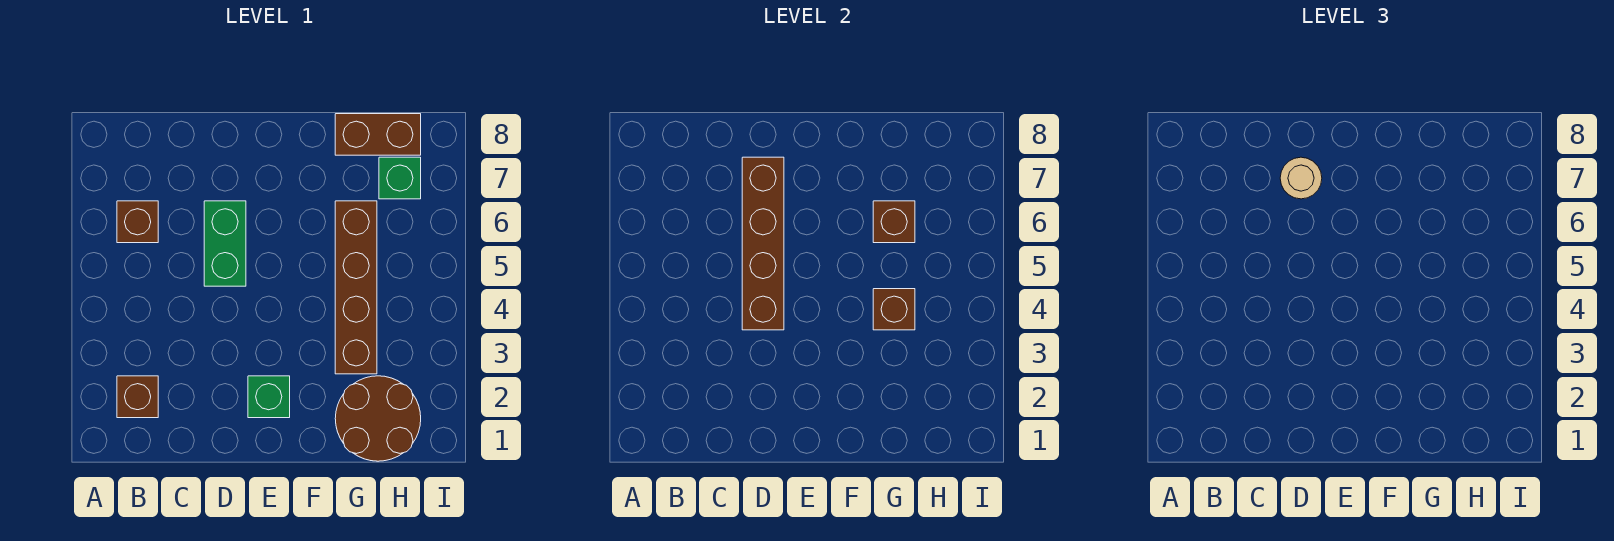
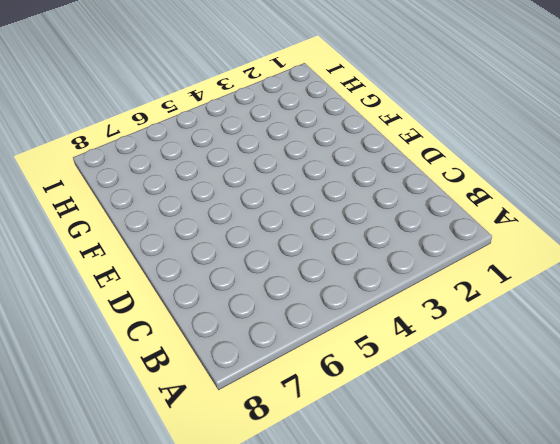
none -> brown 1x1 brick [117,376,158,418]
none -> brown 1x1 brick [117,201,158,243]
none -> green 1x2 brick [204,201,246,286]

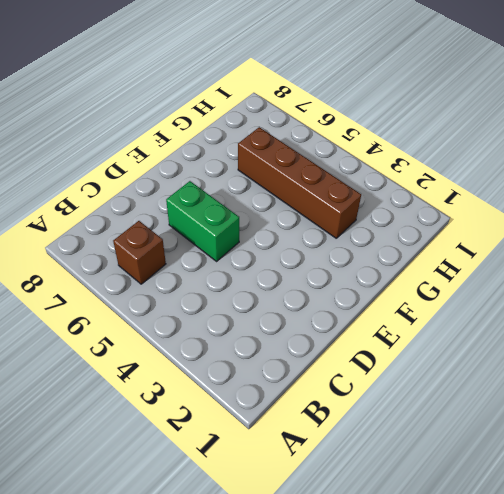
none -> brown 1x1 brick [117,376,158,418]
none -> green 1x1 brick [248,376,290,418]
none -> brown 2x2 round brick [335,376,421,461]

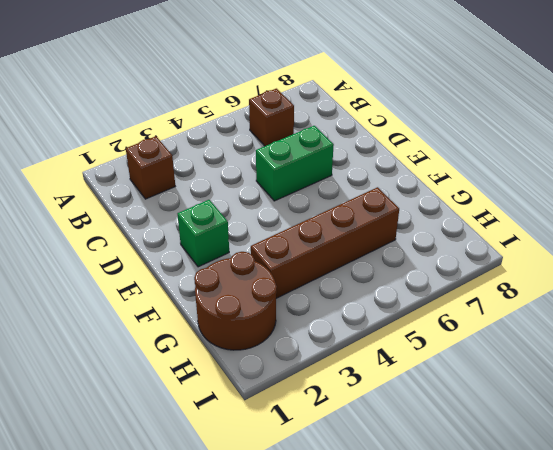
none -> brown 1x2 brick [335,114,421,155]
none -> green 1x1 brick [379,157,421,199]
none -> brown 1x4 brick [742,157,784,330]

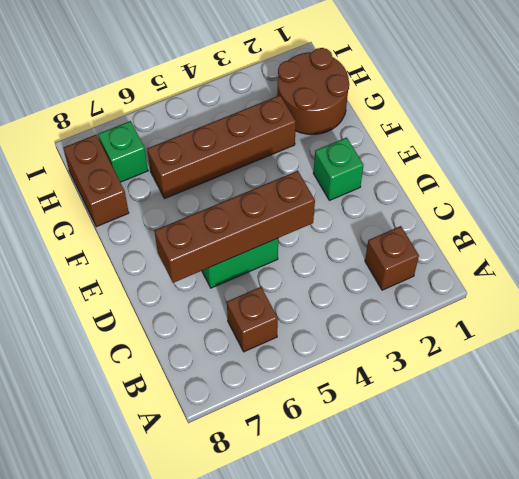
none -> brown 1x1 brick [873,289,915,330]
none -> brown 1x1 brick [873,201,915,243]
none -> tan 1x1 round brick [1280,157,1322,199]

